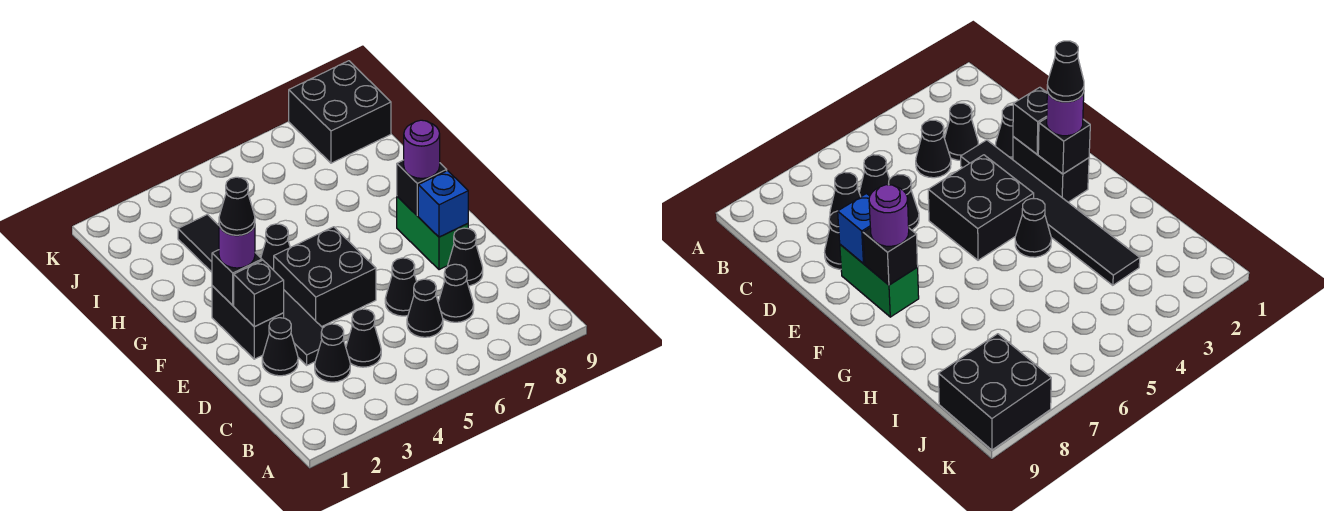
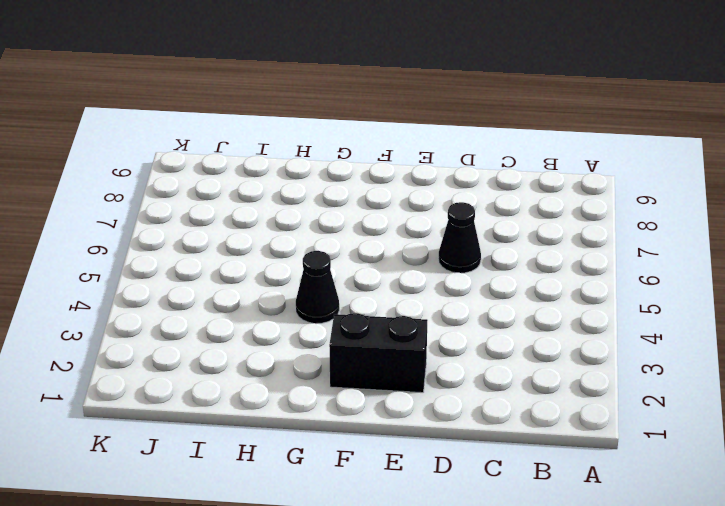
none -> black 1x1 cone [315,324,350,382]
none -> black 1x1 cone [346,309,381,367]
none -> black 1x1 cone [407,279,443,337]

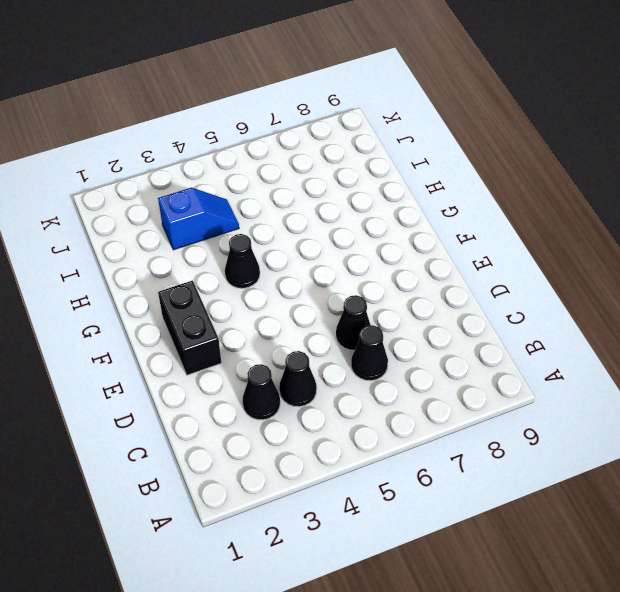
blue 1x2 slope [158,188,239,250] -> black 1x6 tile [178,215,322,365]
none -> black 1x1 cone [438,264,474,322]
none -> black 1x1 cone [262,318,298,376]
none -> black 1x1 cone [447,228,483,286]

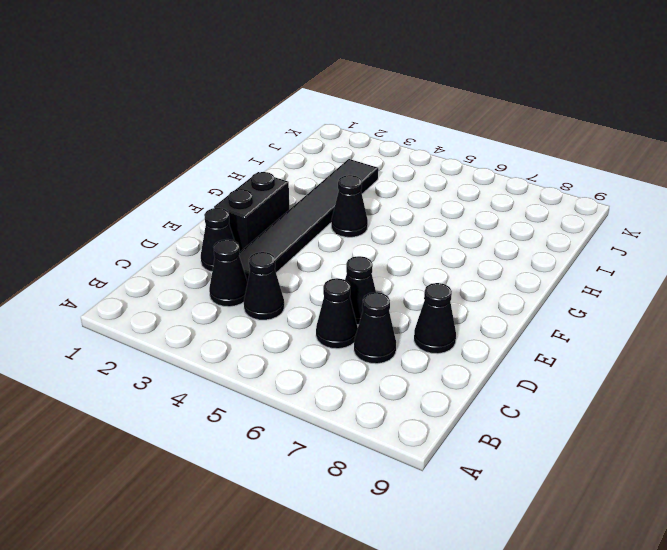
none -> black 2x2 brick [274,227,376,327]
none -> green 1x2 brick [397,196,468,270]
none -> black 2x2 brick [289,61,391,163]

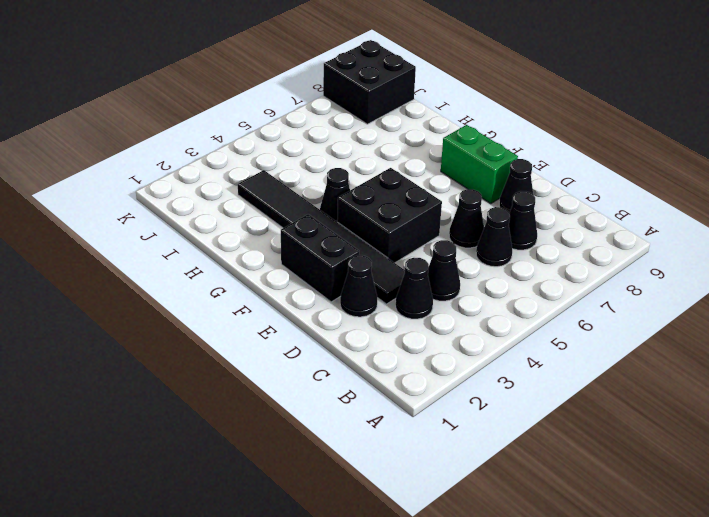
none -> black 1x1 brick [234,260,284,327]
none -> blue 1x1 brick [418,171,468,237]
none -> black 1x1 brick [212,250,262,305]

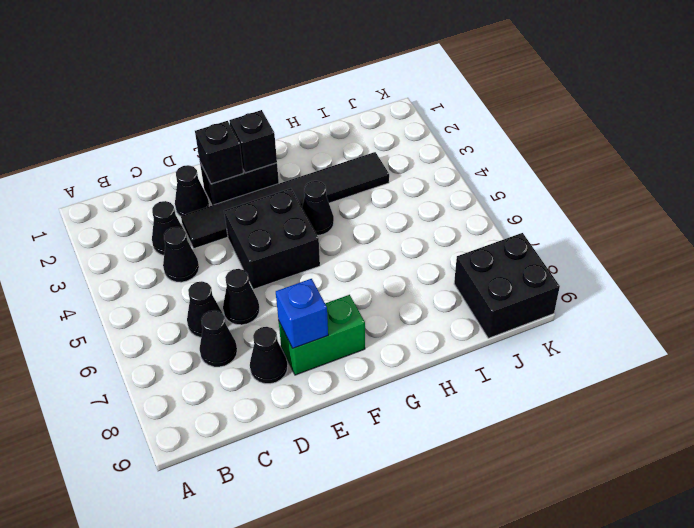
none -> black 1x1 brick [397,160,447,216]
none -> purple 1x1 round brick [219,225,255,268]
none -> purple 1x1 round brick [404,120,440,178]

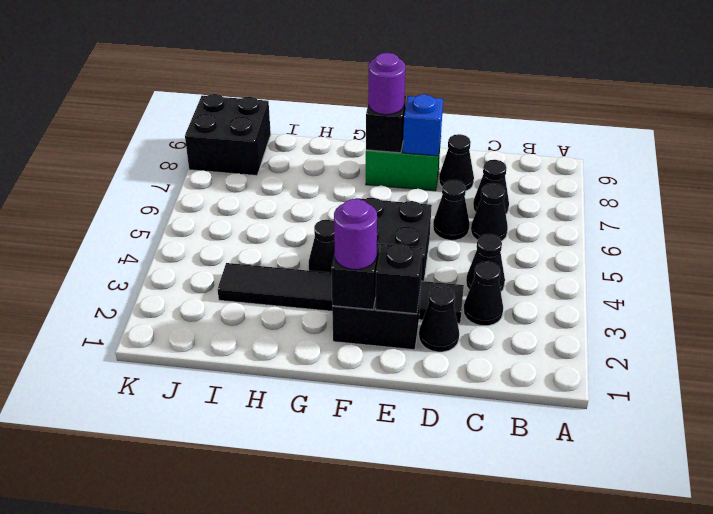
none -> black 1x1 cone [219,177,255,235]

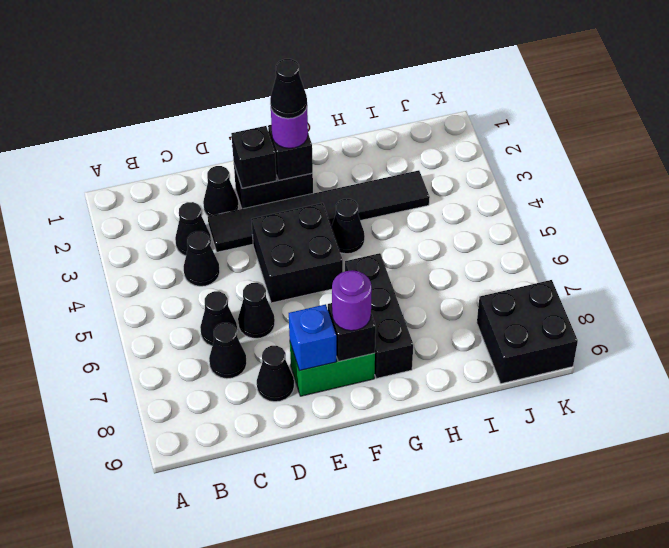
black 1x3 brick [345,253,413,378] -> none

